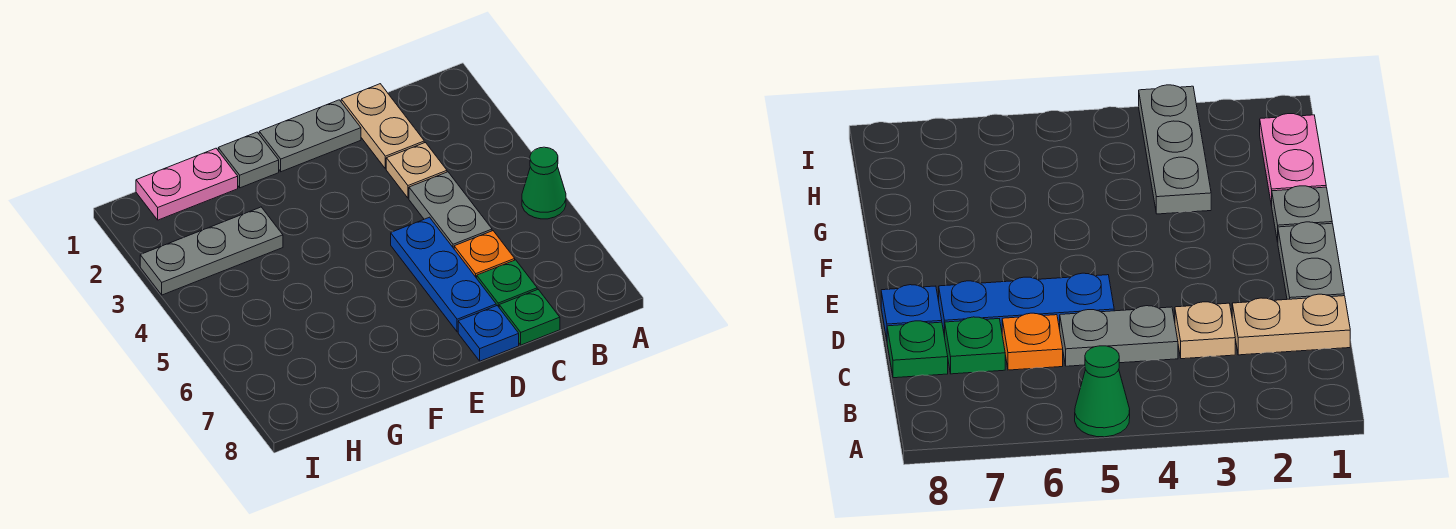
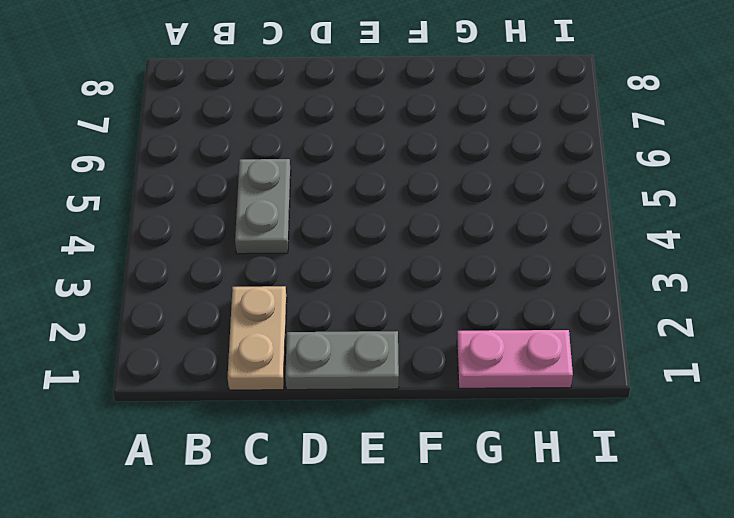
none -> green 1x1 cone [522,147,566,219]
none -> tan 1x1 plate [386,143,447,198]
none -> orange 1x1 plate [454,231,515,278]

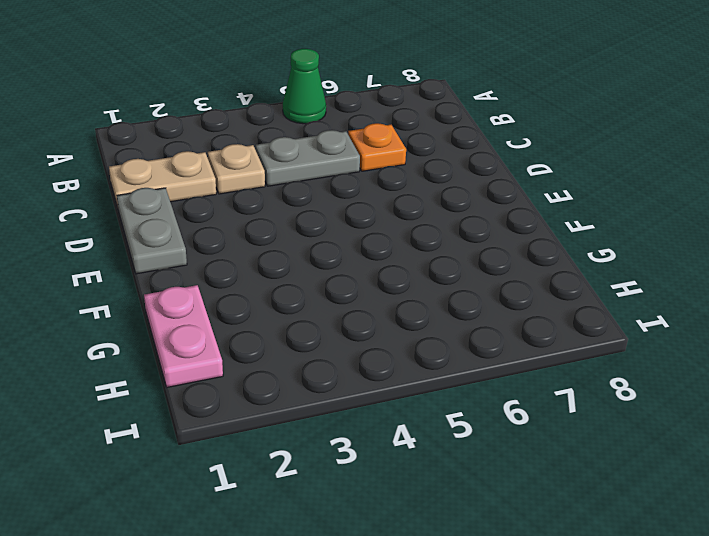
none -> green 1x1 plate [477,260,537,307]
none -> green 1x1 plate [499,289,560,345]
none -> blue 1x3 plate [391,217,496,332]

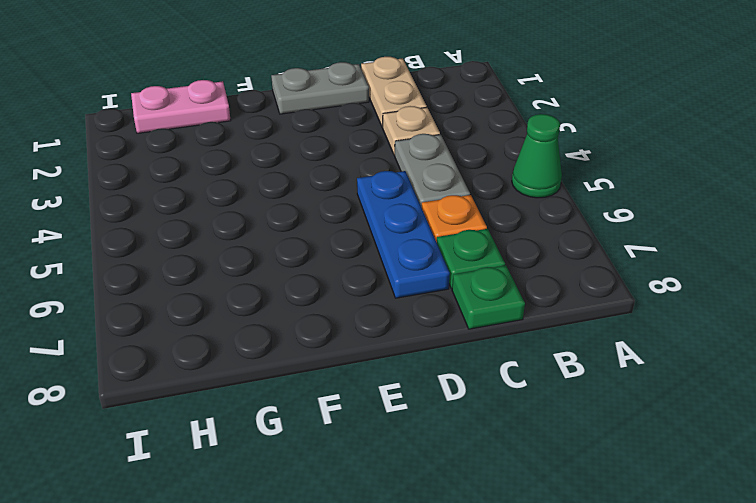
none -> blue 1x1 plate [458,306,519,361]
none -> grey 1x1 plate [218,132,279,188]
none -> grey 1x3 plate [140,207,283,295]

